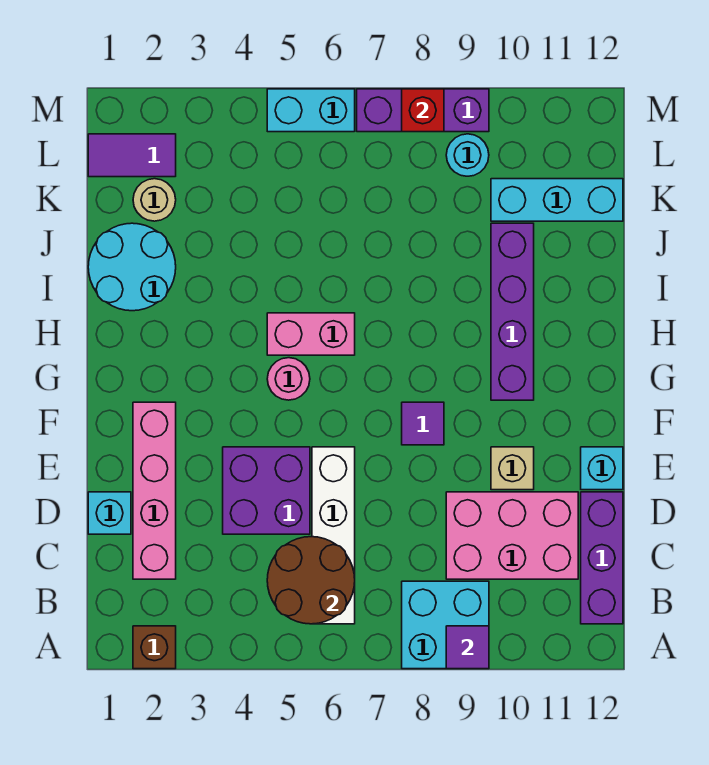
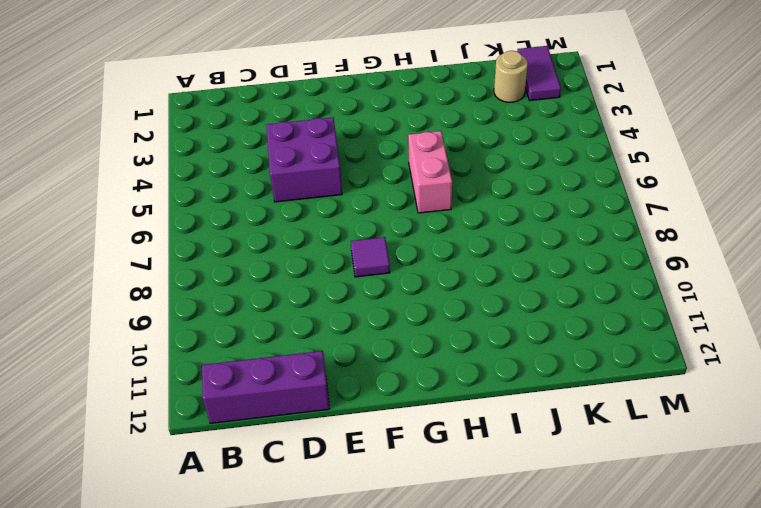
none -> brown 1x1 brick [133,626,176,669]
none -> cyan 2x2 brick [402,581,489,669]
none -> white 1x4 brick [312,447,355,624]

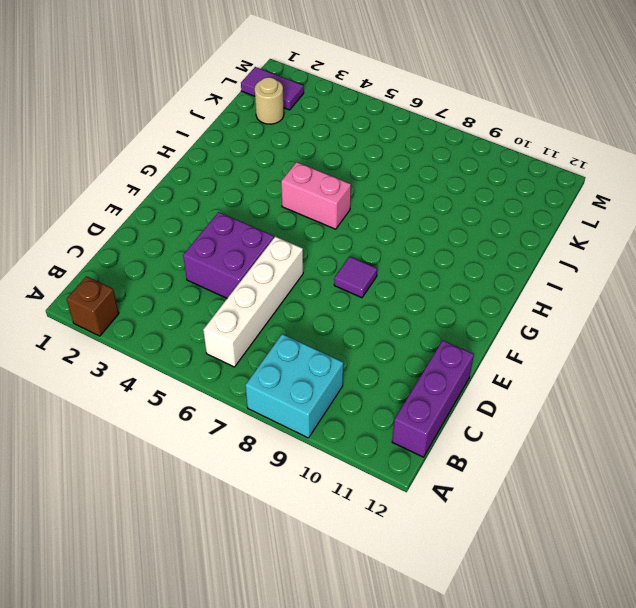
none -> pink 1x4 brick [133,402,176,579]
none -> pink 2x3 brick [446,492,578,579]
none -> cyan 1x1 brick [88,492,131,534]

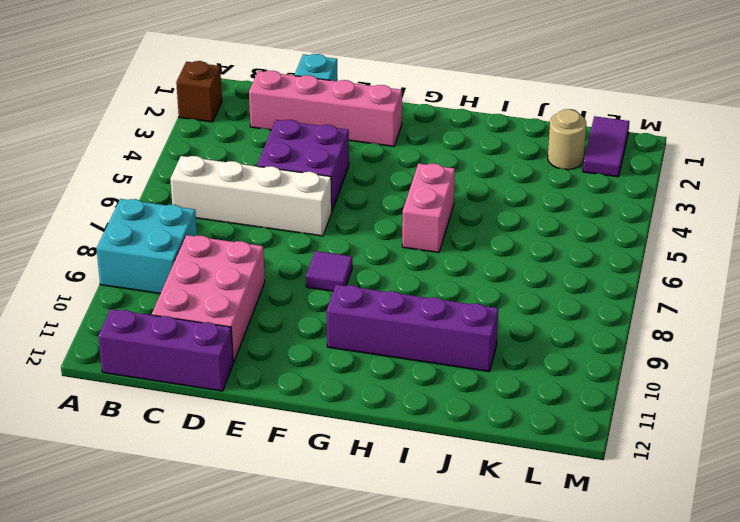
none -> tan 1x1 brick [491,447,534,490]
none -> cyan 1x1 brick [581,447,623,490]
none -> pink 1x1 round brick [267,358,310,400]

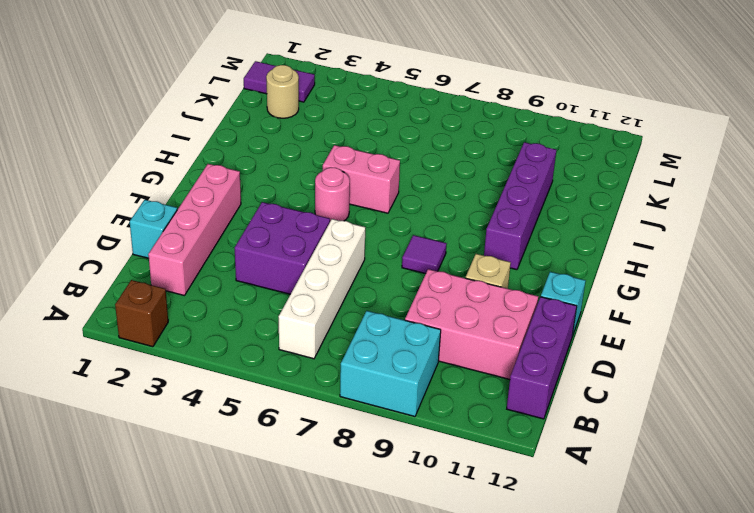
none -> cyan 2x2 round brick [88,223,176,311]
none -> cyan 1x3 brick [491,179,623,221]
none -> cyan 1x1 round brick [446,134,489,176]

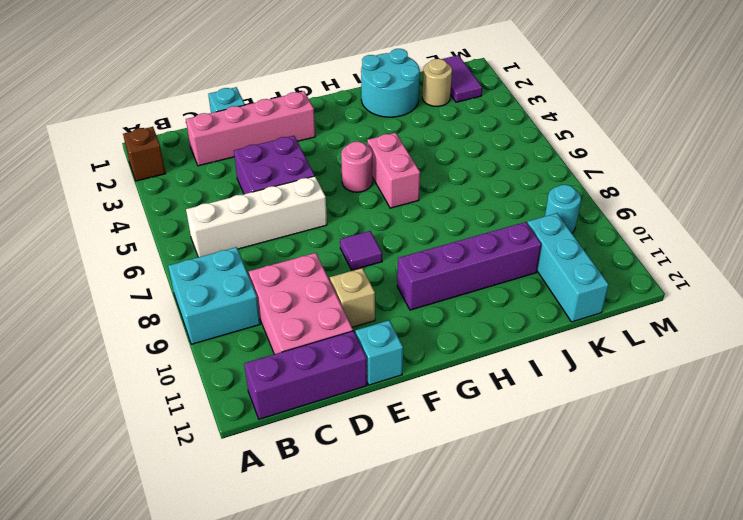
none -> cyan 1x2 brick [267,89,355,132]
none -> purple 1x3 brick [357,89,489,132]
none -> purple 1x1 tile [446,626,489,669]

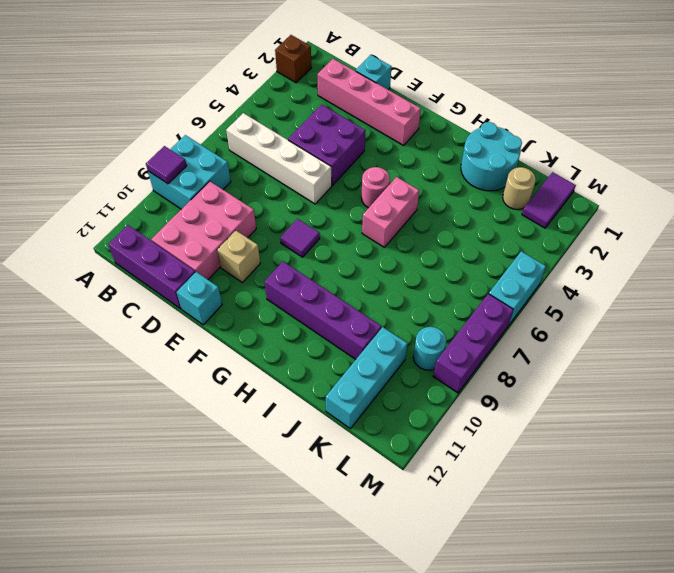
none -> brown 2x2 round brick [267,537,355,624]
none -> red 1x1 brick [402,89,444,132]

